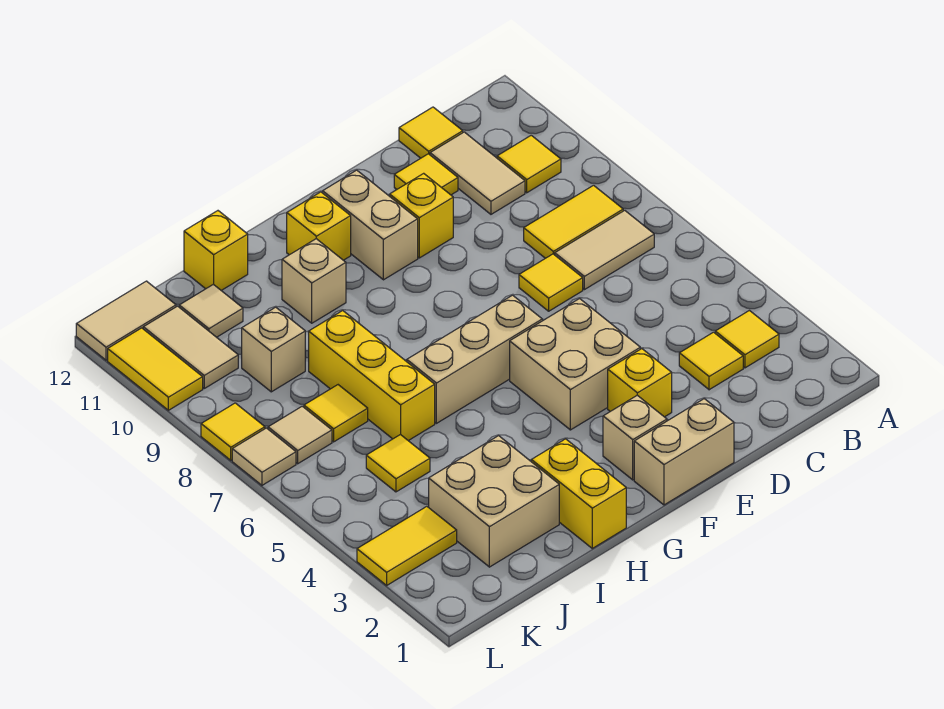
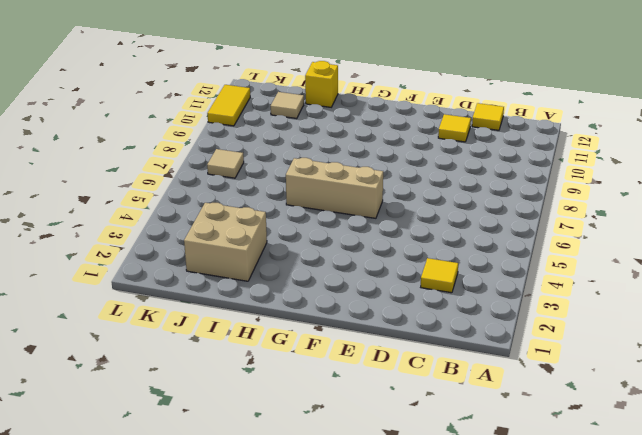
none -> yellow 1x1 tile [715,311,779,368]
none -> tan 1x2 tile [555,210,654,290]
none -> yellow 1x2 tile [524,185,623,258]
none -> yellow 1x1 tile [497,135,561,193]

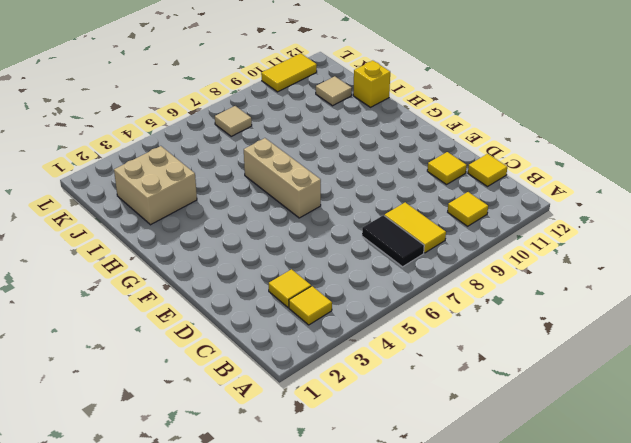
black 1x2 tile [362,215,424,267] -> tan 1x2 tile [555,210,654,290]
none -> tan 1x2 tile [430,132,525,214]
none -> yellow 1x1 tile [519,254,583,311]
none -> tan 1x2 brick [634,399,734,505]
none -> yellow 1x1 brick [608,349,672,417]

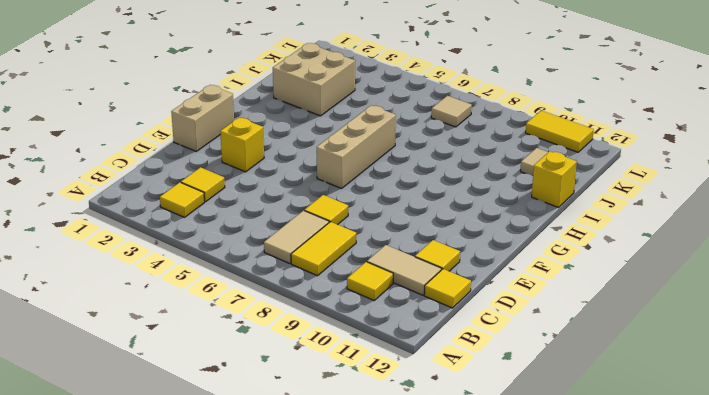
none -> tan 2x2 brick [510,299,640,430]
none -> yellow 1x1 brick [390,173,453,258]
none -> tan 1x1 brick [603,395,667,480]
none -> tan 1x2 brick [323,170,418,280]

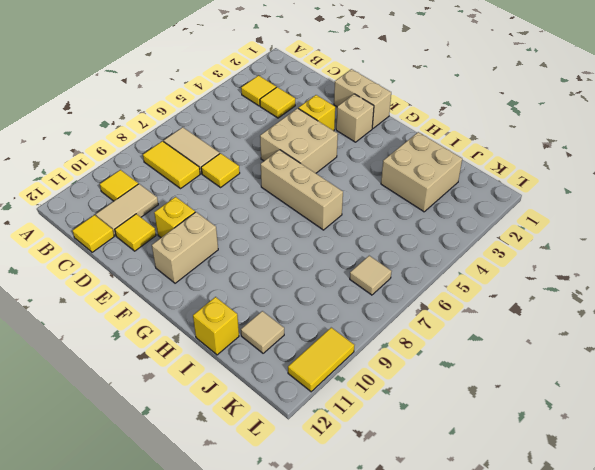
none -> yellow 1x1 brick [287,192,351,260]
none -> yellow 1x2 brick [531,439,626,548]
none -> tan 1x1 brick [282,239,346,323]
none -> yellow 1x3 brick [309,311,435,441]

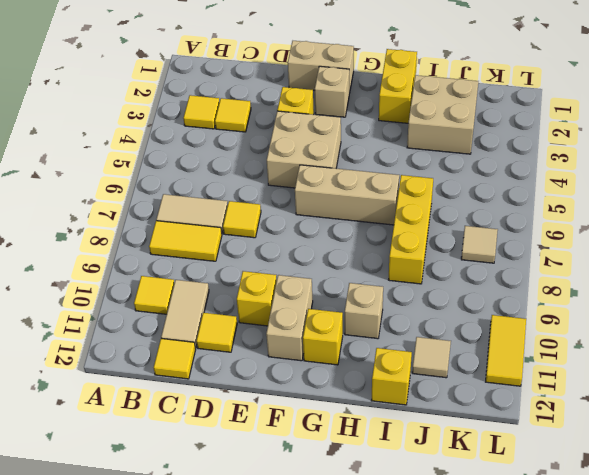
none -> yellow 1x1 tile [366,434,430,492]
none -> yellow 1x1 tile [304,385,368,442]
none -> tan 1x1 brick [242,307,305,392]
none -> yellow 1x2 tile [357,506,457,585]

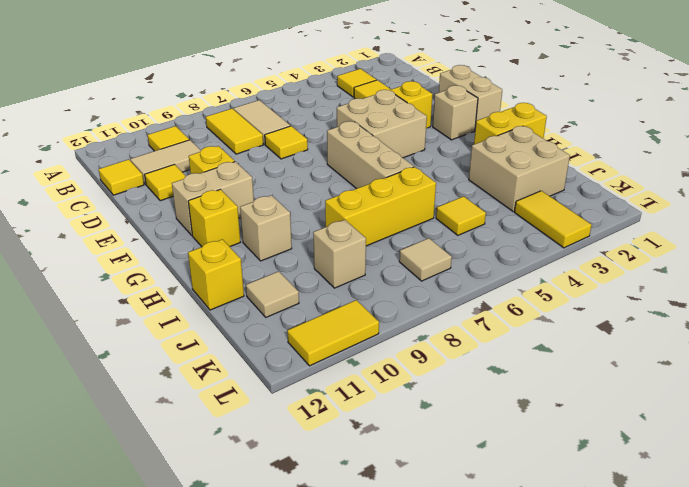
none -> yellow 1x1 tile [304,385,368,442]
none -> tan 1x2 tile [143,306,238,388]
none -> tan 1x2 tile [76,281,176,360]
none -> tan 1x1 tile [232,428,296,485]

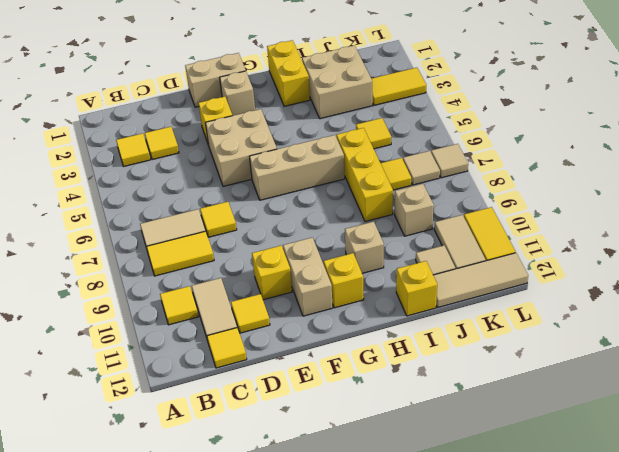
tan 1x3 tile [433,253,528,307] -> tan 1x2 tile [76,281,176,360]
none -> yellow 1x1 tile [201,403,265,460]

